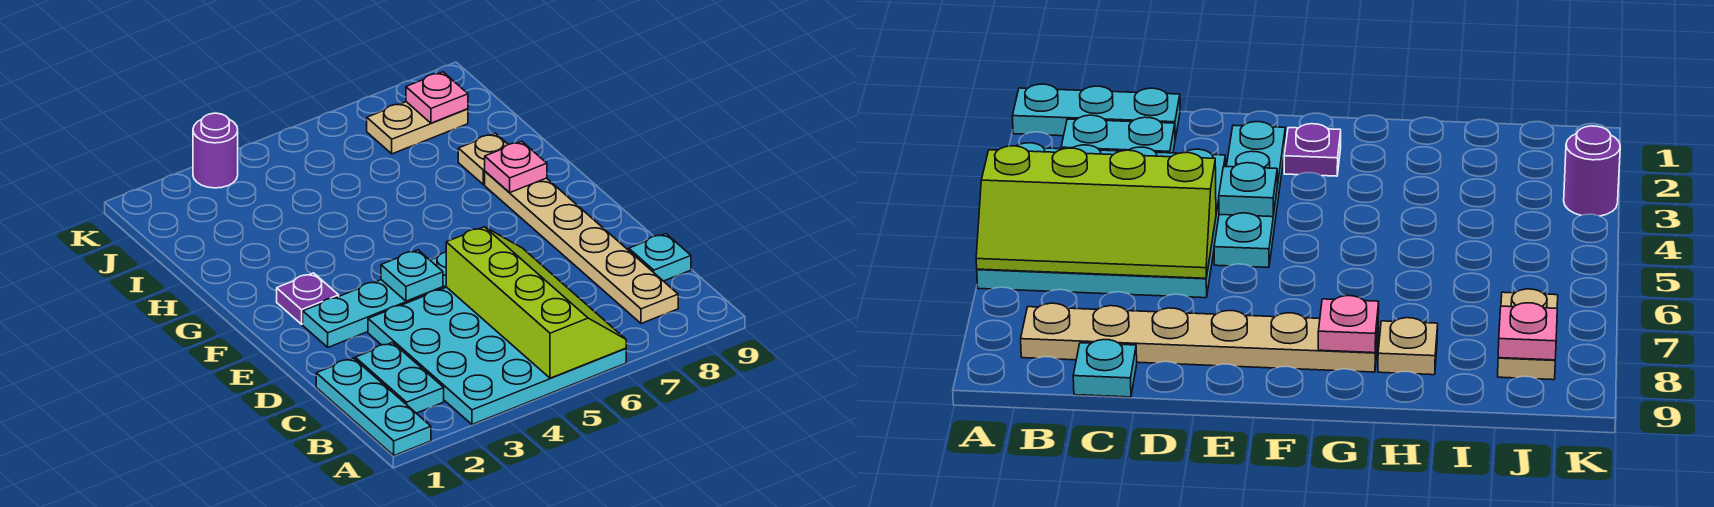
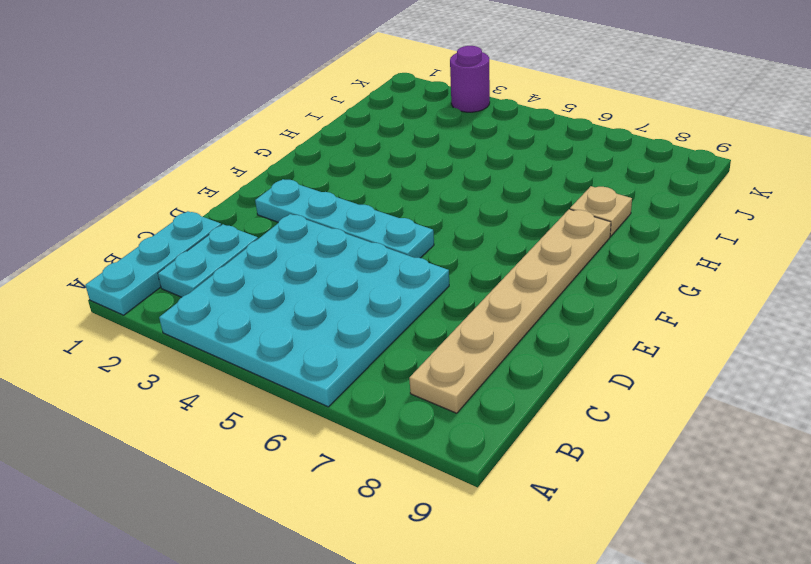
none -> cyan 1x1 plate [629,234,691,281]
none -> purple 1x1 plate [277,273,339,324]
none -> tan 1x2 plate [367,102,468,154]

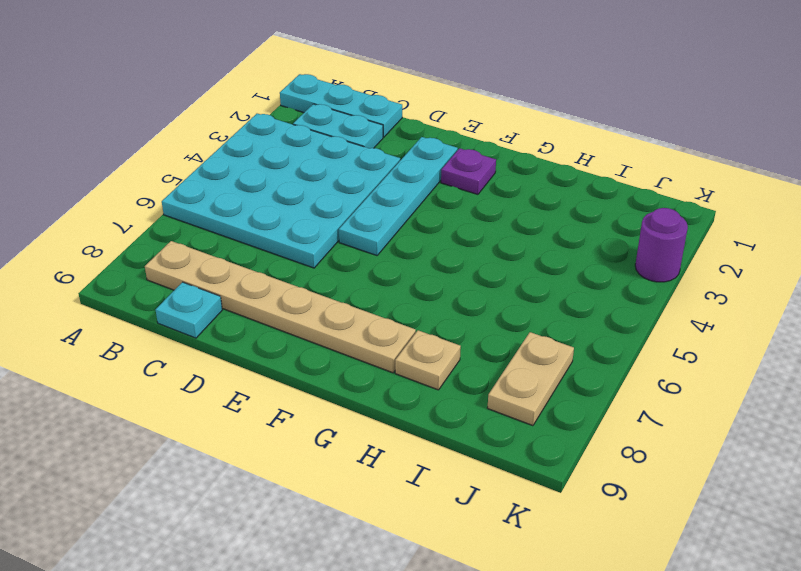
none -> lime 2x4 slope [446,227,626,378]
none -> cyan 1x1 plate [381,250,443,301]
none -> pink 1x1 plate [485,141,547,193]

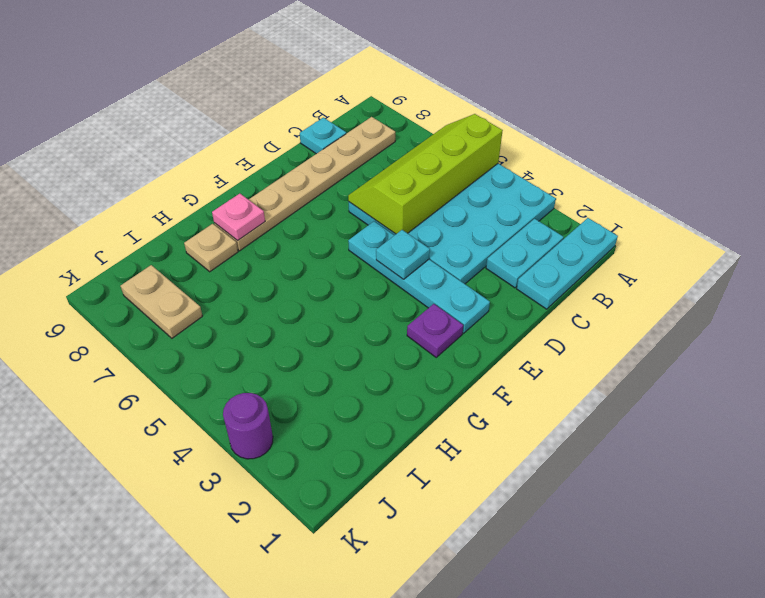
none -> pink 1x1 plate [406,72,468,123]

